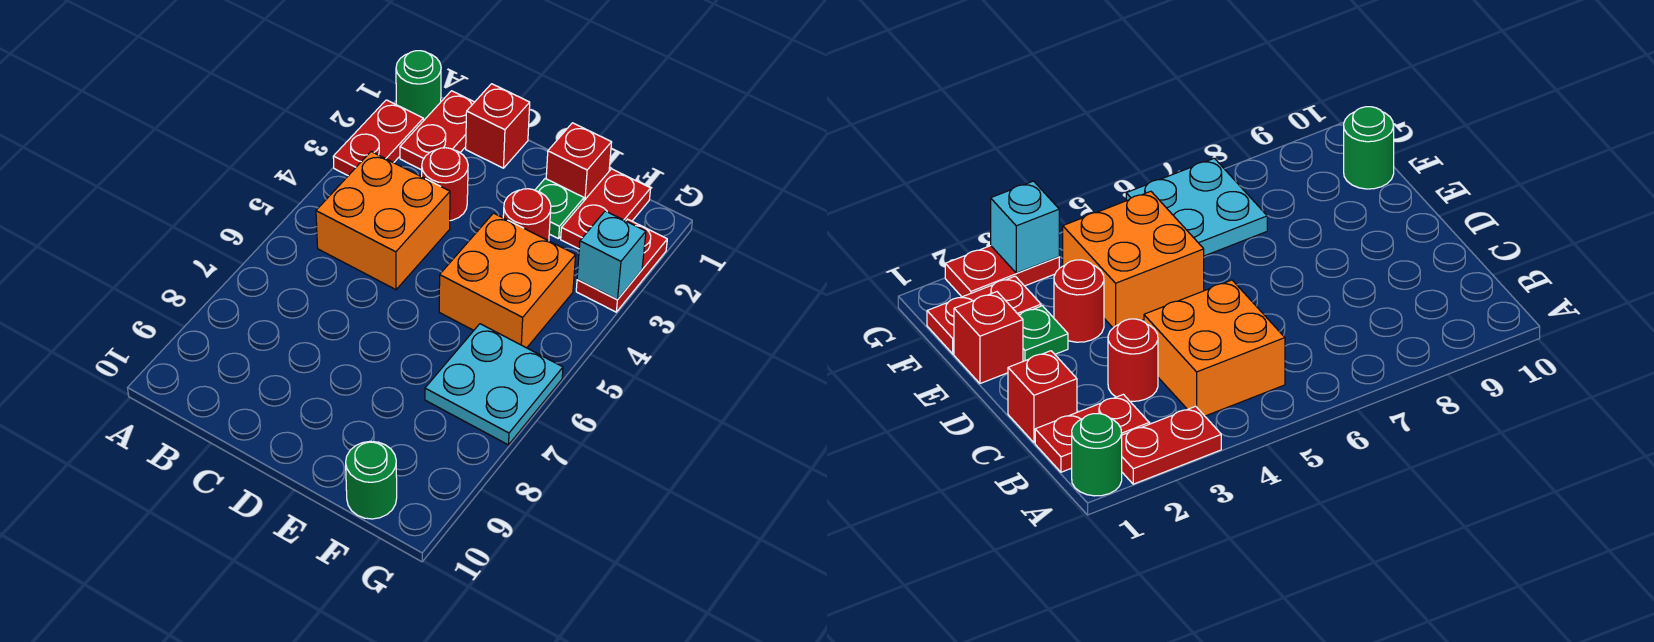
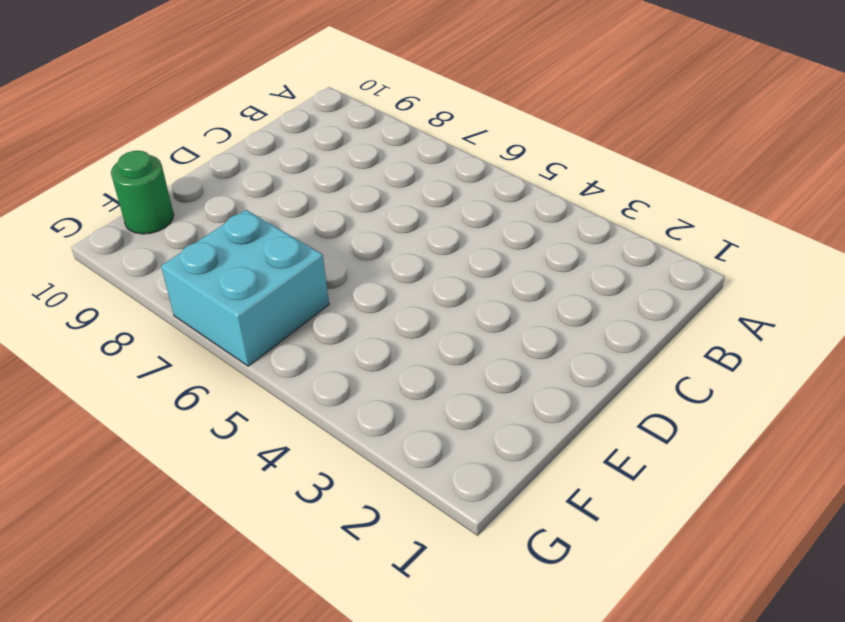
cyan 2x2 brick [161,210,329,366] -> cyan 2x2 plate [425,324,563,445]
none -> green 1x1 round brick [396,51,441,121]
none -> red 1x2 plate [333,100,423,176]
none -> red 1x2 plate [400,91,474,170]

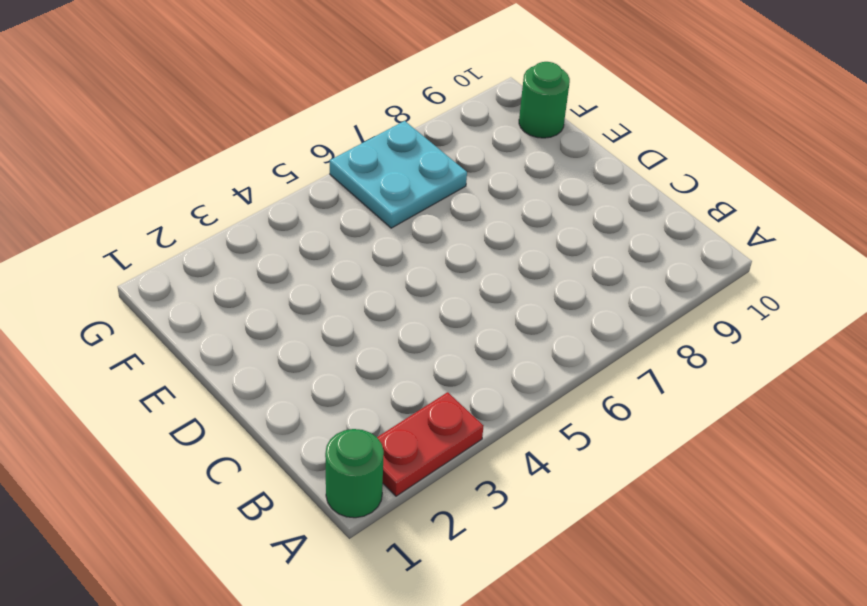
none -> red 1x2 plate [400,91,474,170]
none -> orange 2x2 brick [316,152,450,290]
none -> red 1x1 brick [466,84,530,168]

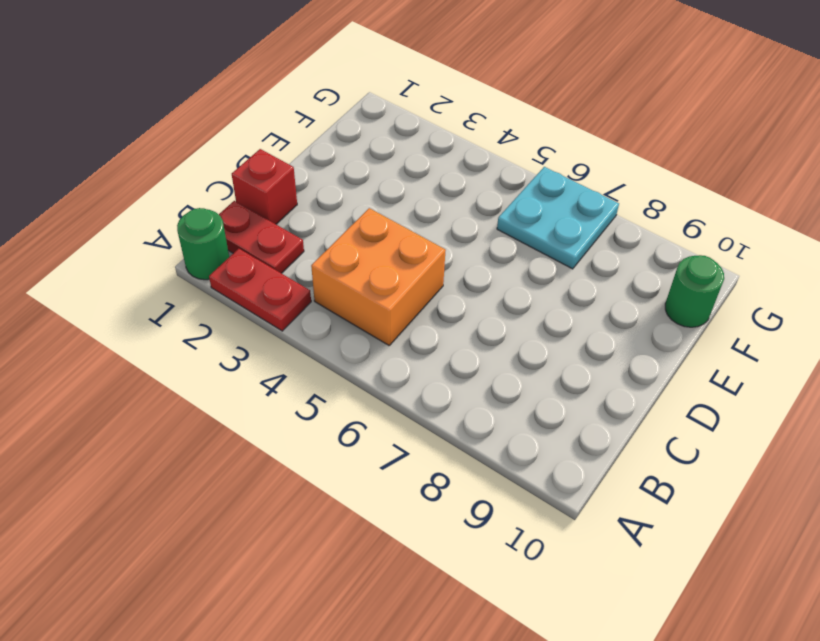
none -> red 1x1 round brick [422,148,468,221]
none -> red 1x1 brick [546,123,612,200]
none -> green 1x1 plate [535,179,584,239]

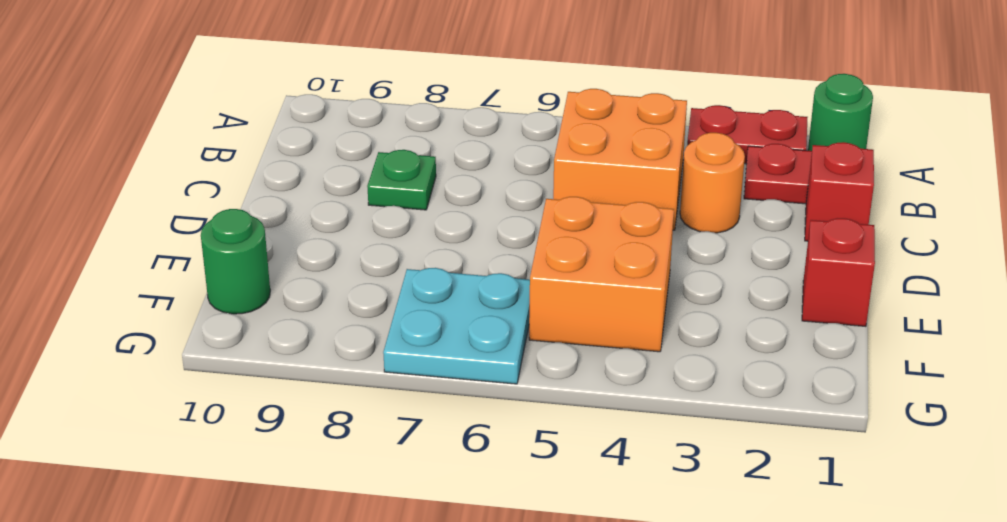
orange 1x1 round brick [680,133,745,233] -> red 1x1 round brick [422,148,468,221]
green 1x1 plate [367,150,436,210] -> green 1x1 plate moved to [535,179,584,239]
none -> red 1x1 round brick [503,189,551,241]
none -> red 1x2 plate [561,169,651,249]
none -> red 1x2 plate [576,219,667,312]

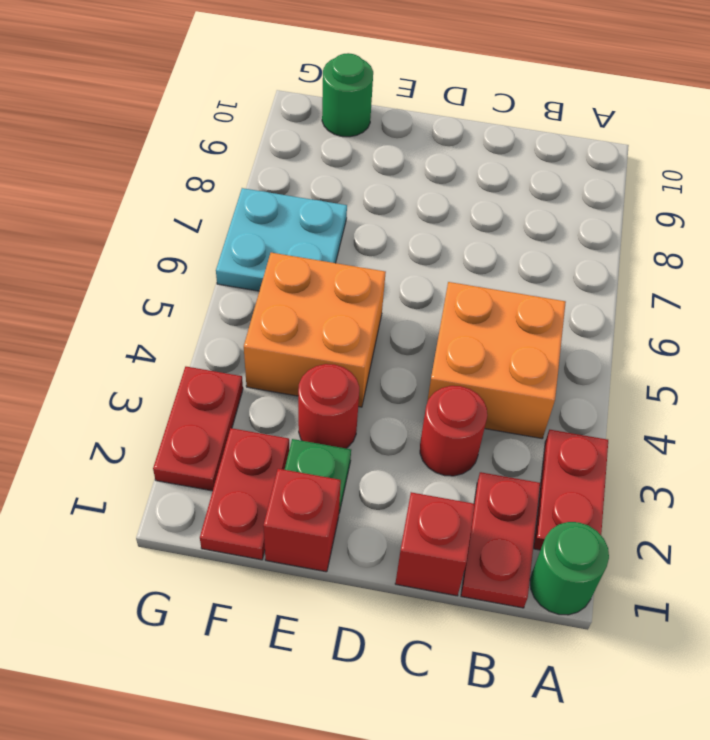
none -> cyan 1x1 brick [577,211,646,300]

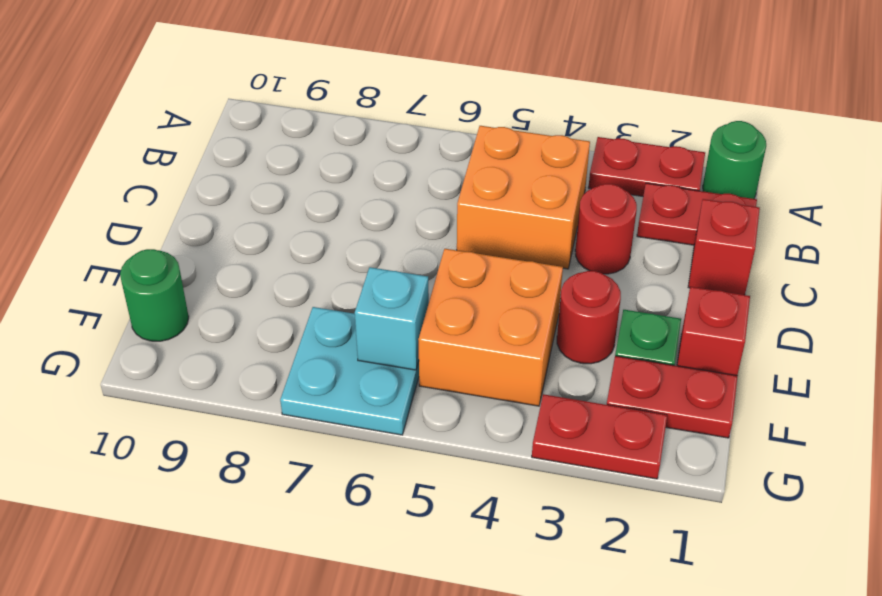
cyan 1x1 brick [355,267,429,370] -> cyan 1x1 brick moved to [577,211,646,300]

